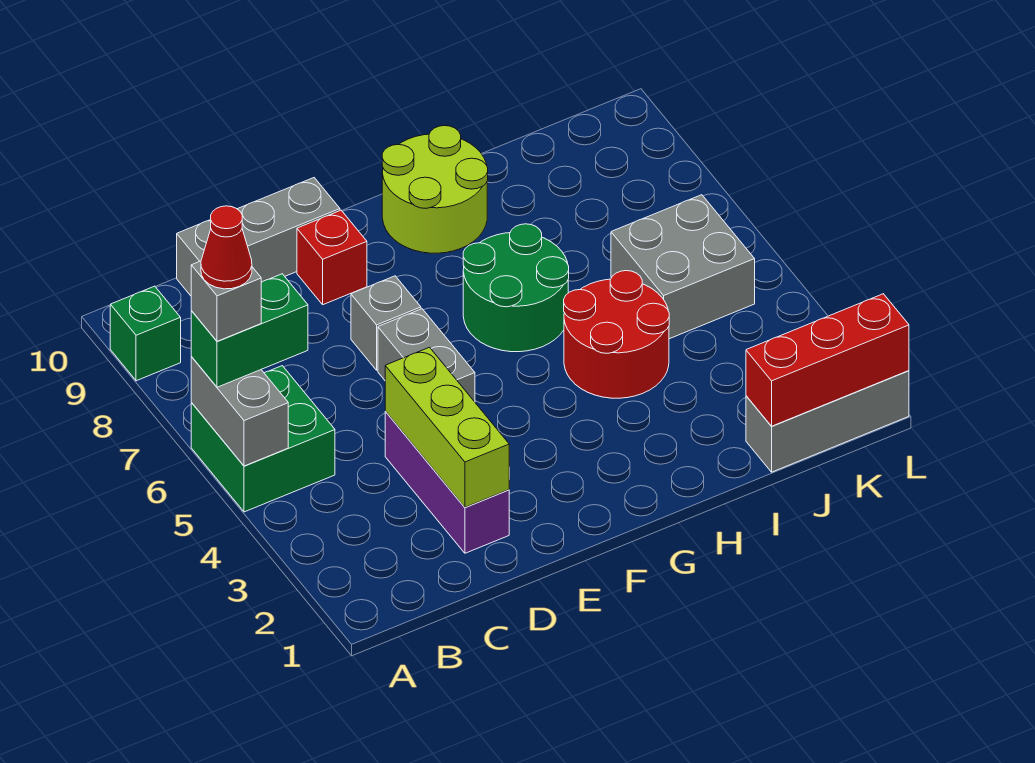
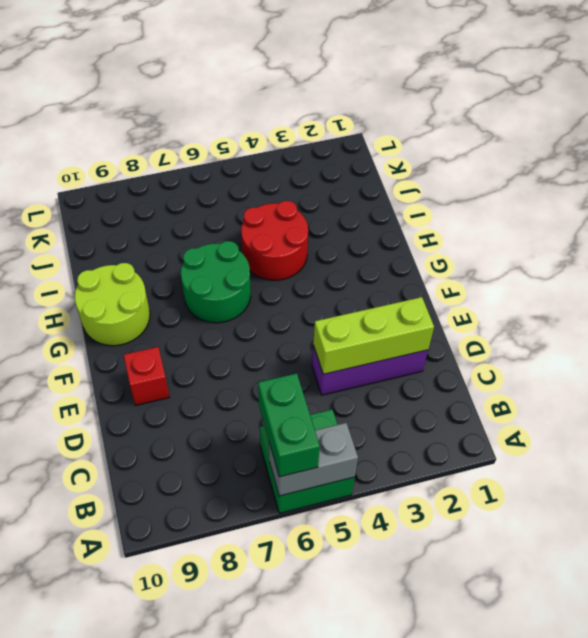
none -> green 1x1 brick [110,286,181,381]
none -> grey 1x3 brick [177,178,340,296]
none -> grey 1x2 brick [378,309,475,402]

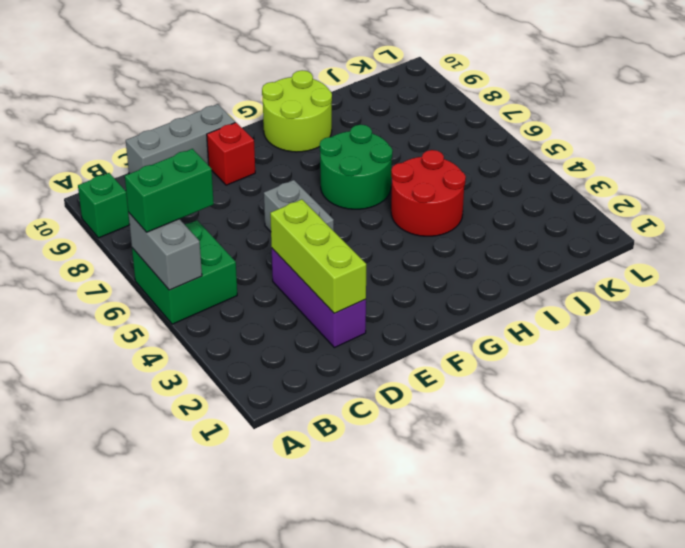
none -> grey 1x1 brick [351,276,421,370]
none -> grey 1x3 brick [746,371,909,472]
none -> grey 2x2 brick [611,195,755,339]

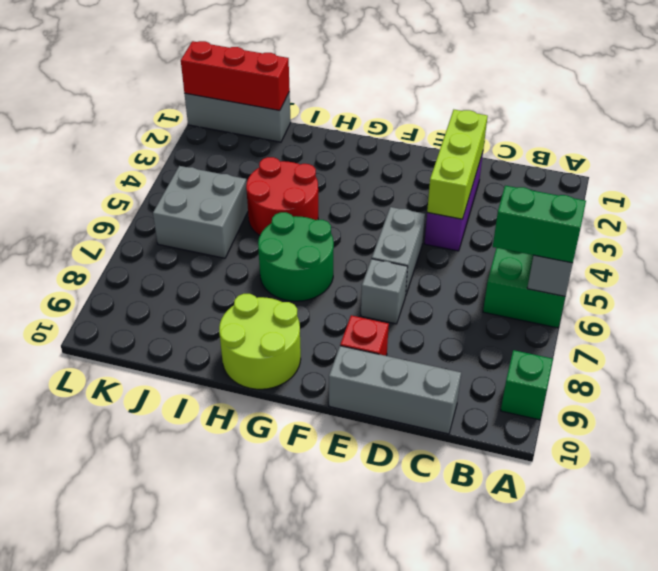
none -> grey 1x1 brick [191,261,261,342]
none -> red 1x1 cone [201,206,252,289]

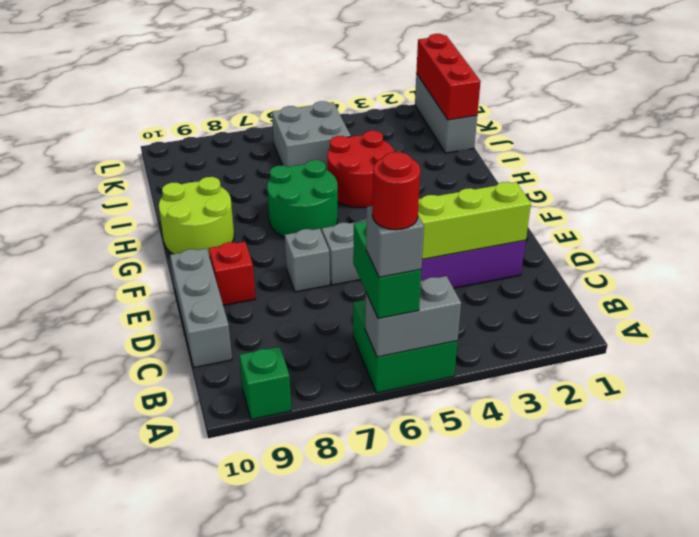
red 1x1 round brick [372,152,420,230] -> red 1x1 cone [201,206,252,289]

